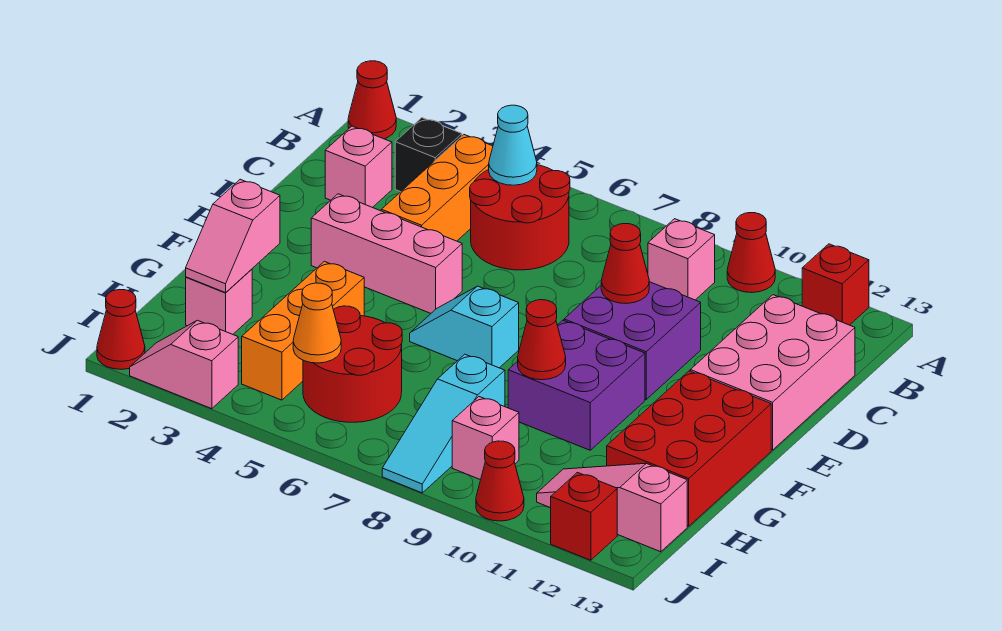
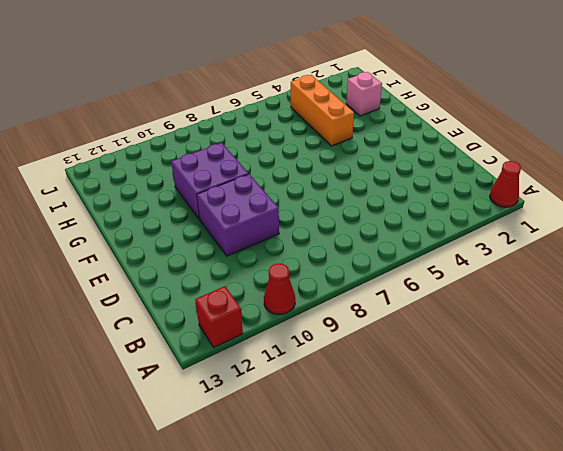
none -> black 1x1 brick [395,118,462,192]
none -> orange 1x3 brick [381,135,493,241]
none -> red 2x2 round brick [470,165,570,270]

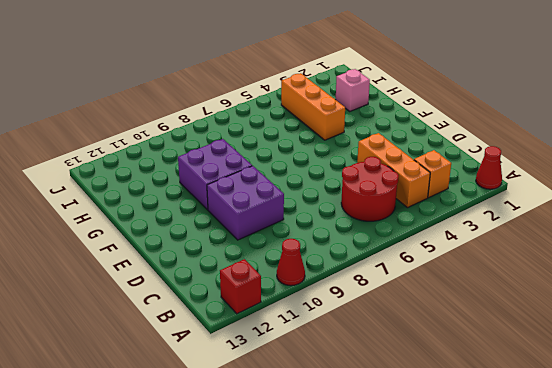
orange 1x1 brick [414,150,451,198] -> black 1x1 brick [395,118,462,192]
none -> pink 1x1 brick [648,219,715,300]
none -> pink 1x1 brick [325,126,392,208]
none -> pink 2x3 brick [690,295,855,450]

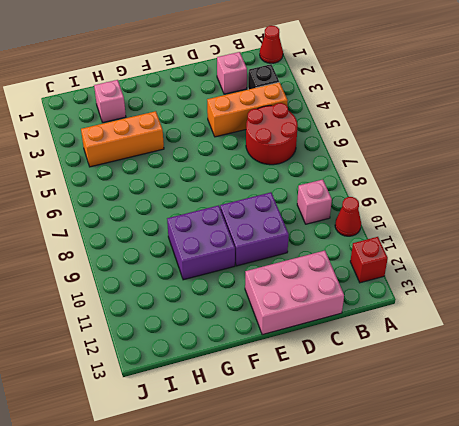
none -> pink 1x3 brick [311,194,462,313]
none -> cyan 1x2 slope [410,286,519,368]
none -> red 2x3 brick [607,371,771,526]

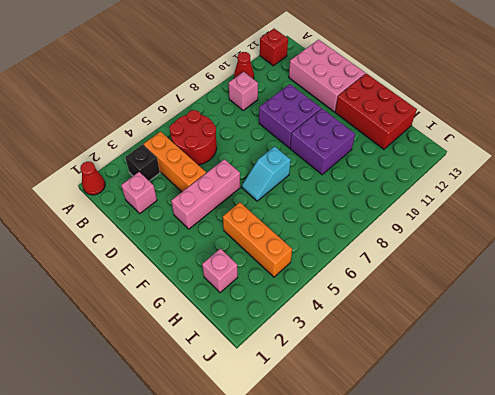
none -> red 2x2 round brick [303,306,402,422]
none -> cyan 1x3 slope [382,354,505,493]
none -> pink 1x1 brick [452,397,519,480]

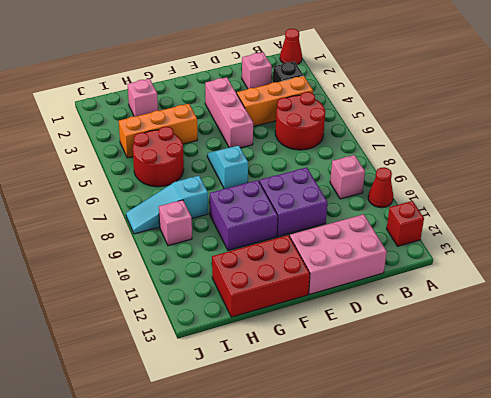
none -> pink 1x3 slope [537,463,687,552]
none -> red 1x1 cone [97,290,145,369]
none -> pink 1x2 slope [130,320,238,409]

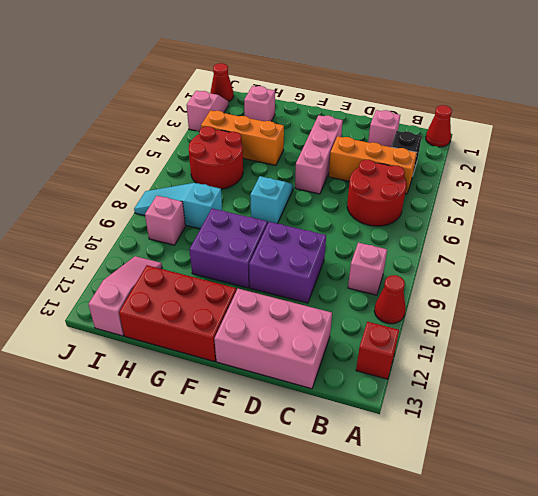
none -> red 1x1 cone [476,441,524,521]
none -> red 1x1 brick [551,473,617,560]
none -> cyan 1x1 cone [489,105,537,185]

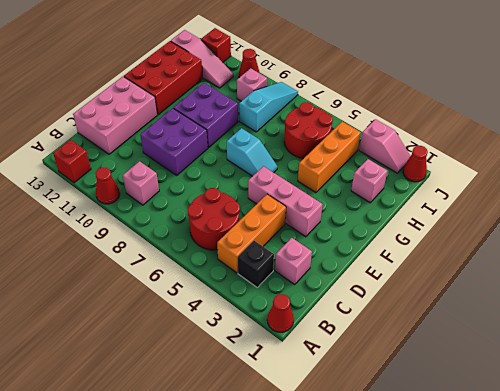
none -> cyan 1x1 cone [489,105,537,185]
none -> red 1x1 cone [601,224,649,304]
none -> pink 1x2 slope [186,179,280,293]

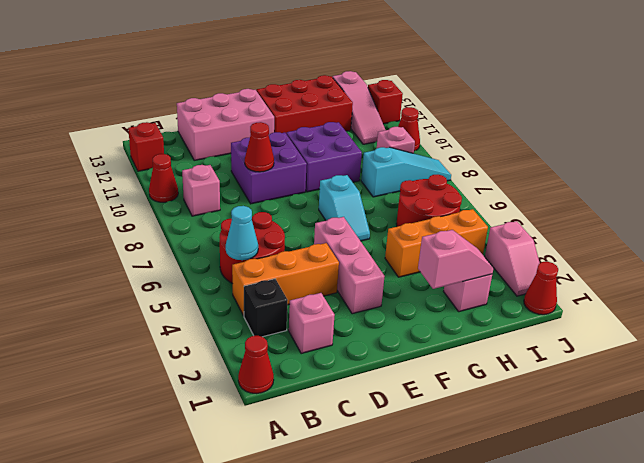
none -> red 1x1 cone [518,300,566,380]
none -> orange 1x1 cone [293,283,341,363]

